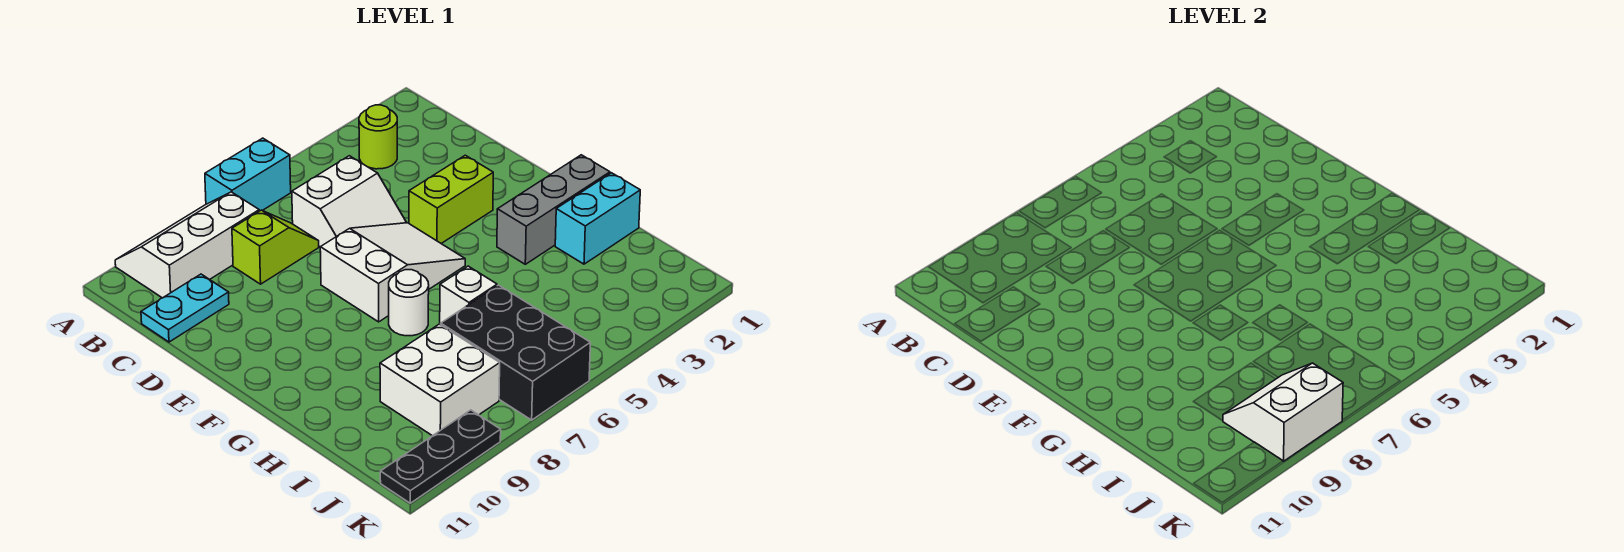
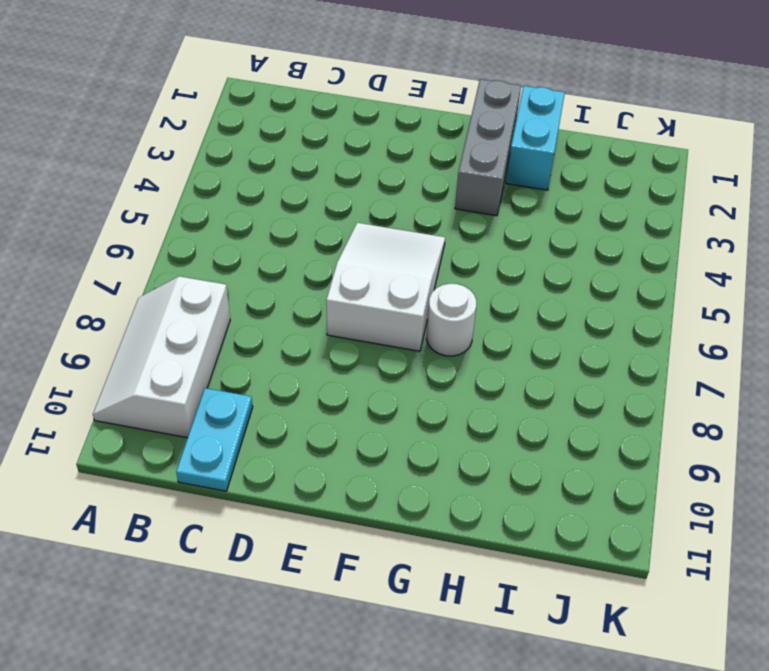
none -> cyan 1x2 brick [205,138,291,211]
none -> lime 1x1 round brick [359,105,397,169]
none -> white 2x2 slope [292,156,406,247]

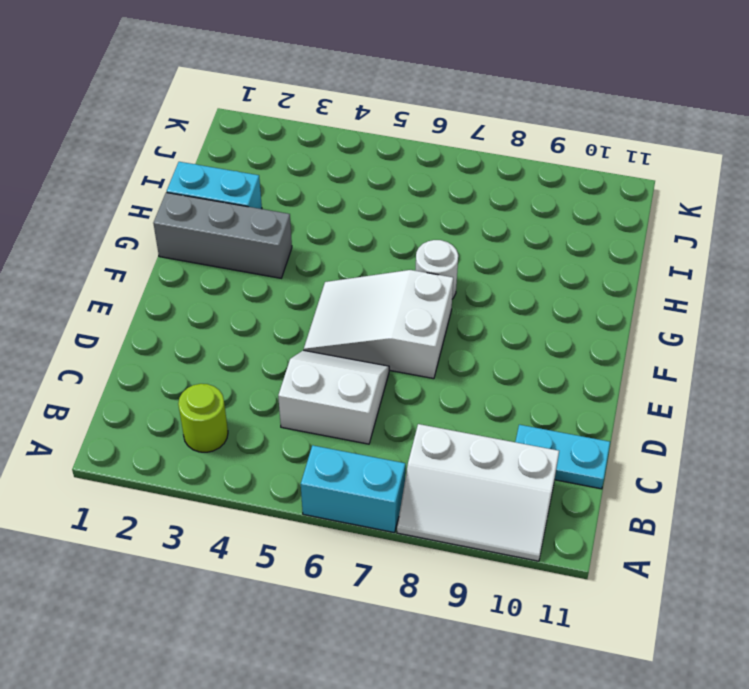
none -> lime 1x2 slope [232,210,319,284]
none -> lime 1x2 brick [409,155,493,243]
none -> white 1x1 brick [440,266,497,323]

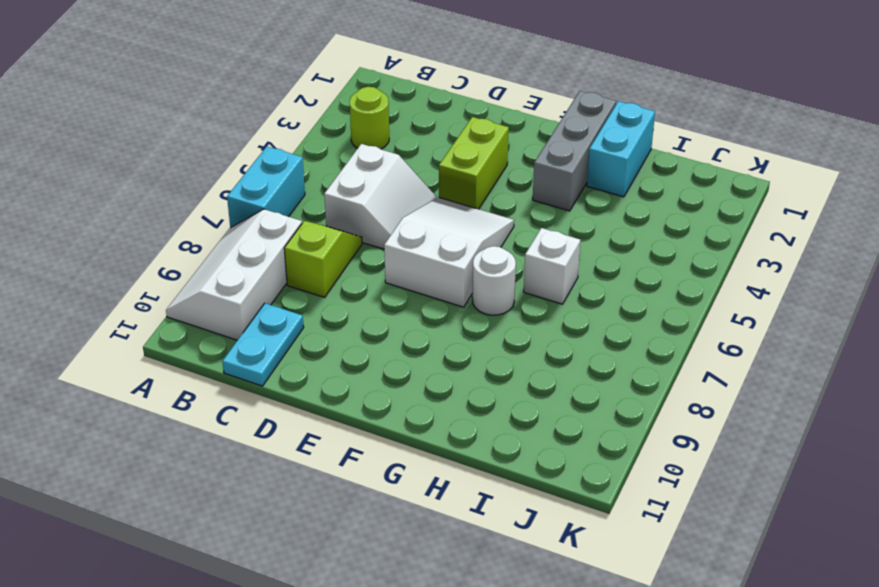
none -> black 2x3 brick [441,285,590,420]
none -> white 2x2 brick [380,324,500,436]
none -> black 1x3 plate [380,410,501,503]

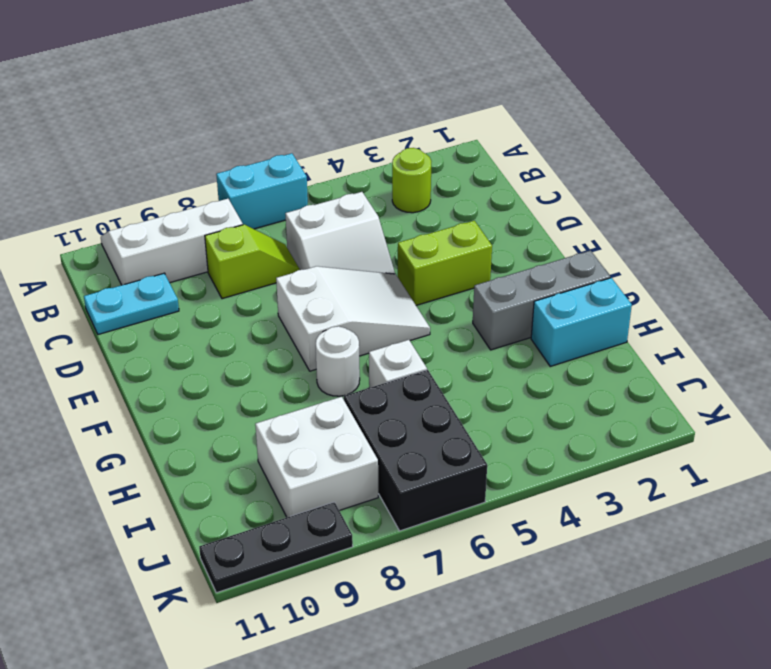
none -> white 2x2 slope [1223,363,1343,461]

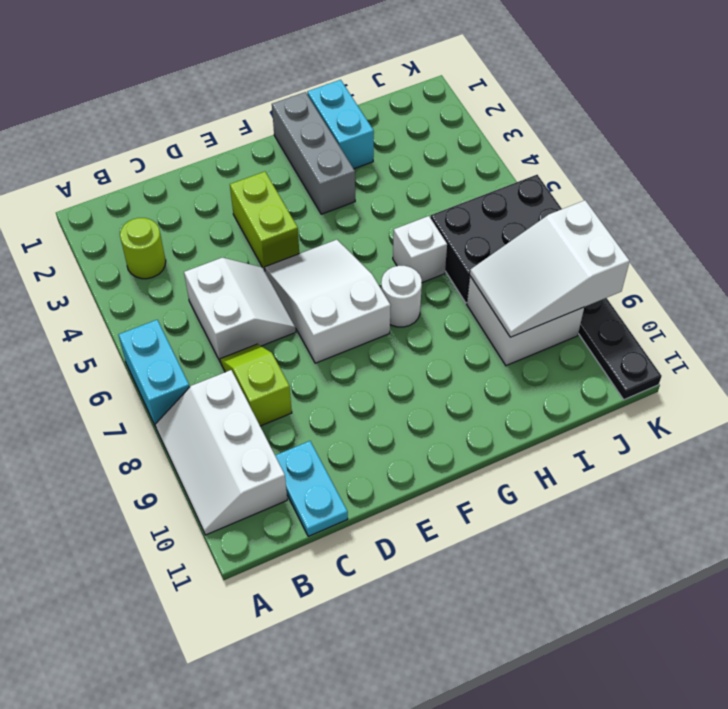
white 2x3 slope [470,200,630,337] -> white 2x2 slope [1223,363,1343,461]

